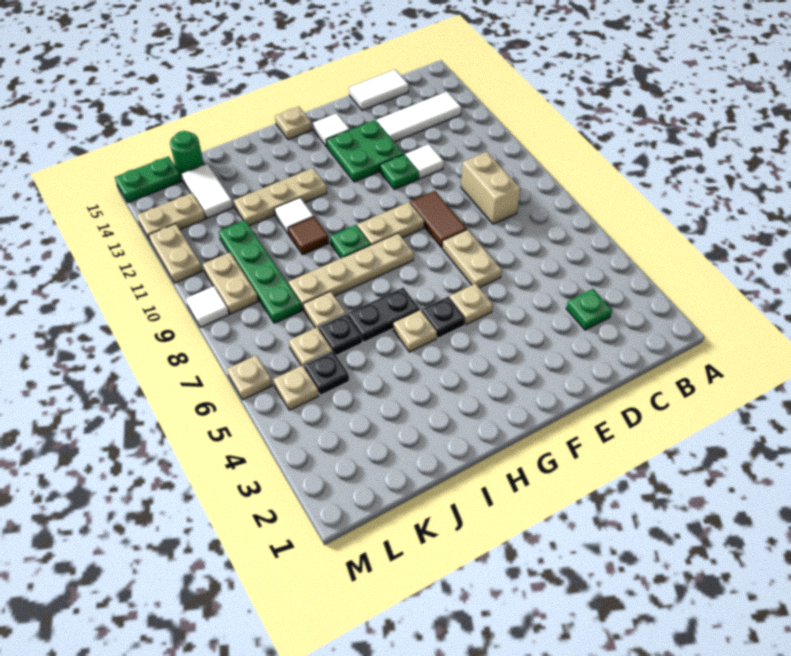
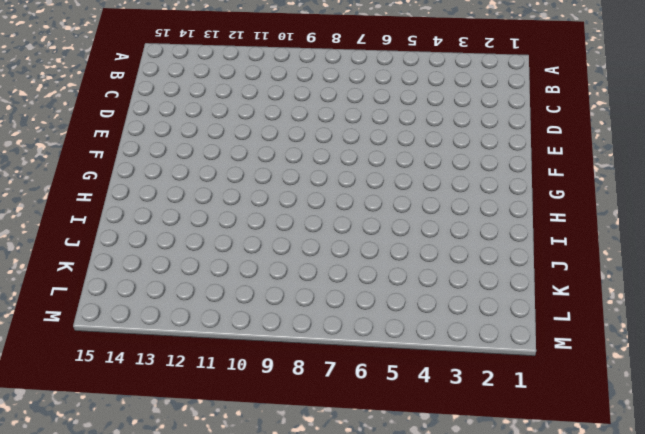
none -> white 1x3 tile [376,92,461,142]
none -> green 1x1 plate [566,289,612,330]
none -> tan 1x2 brick [461,152,520,224]
none -> white 1x2 tile [349,70,409,110]

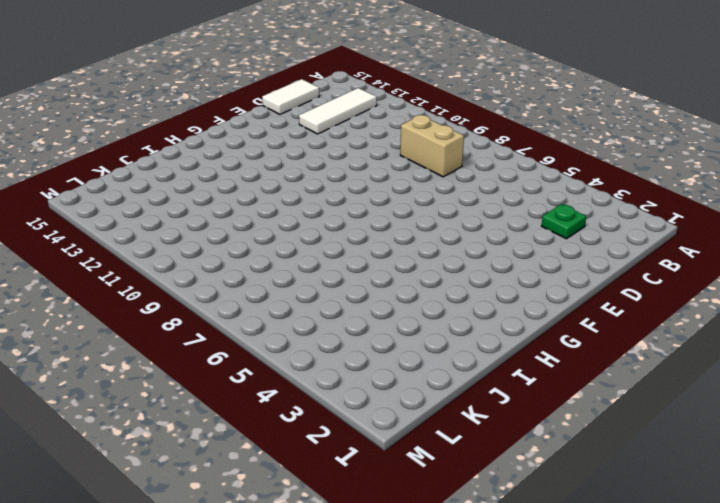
none -> white 1x1 tile [405,144,444,179]
none -> tan 1x2 plate [442,230,502,288]
none -> brown 1x2 tile [410,191,467,248]
none -> green 1x1 plate [380,154,419,190]

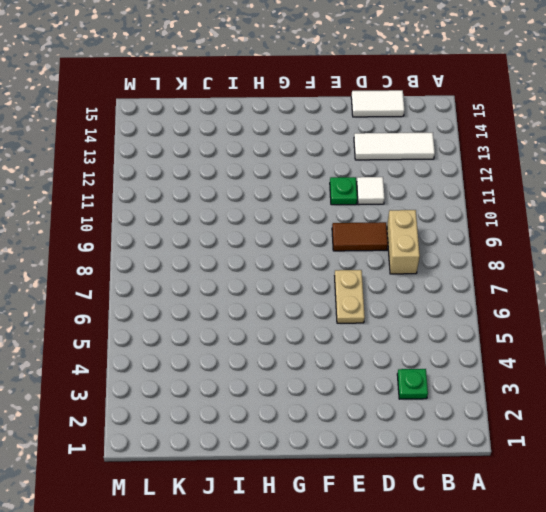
brown 1x2 tile [332,222,388,251] -> brown 1x2 tile turned to [410,191,467,248]
none -> green 2x2 plate [327,120,403,182]
none -> tan 1x1 plate [450,284,493,325]
none -> tan 1x2 plate [357,202,424,245]
none -> white 1x1 tile [313,113,350,147]

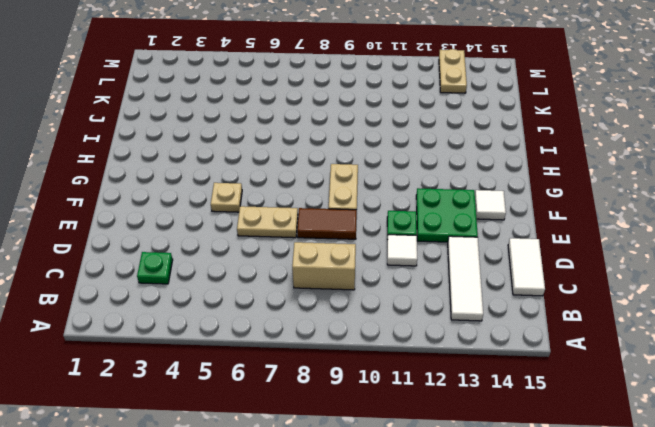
none -> black 1x1 plate [422,297,465,338]
none -> tan 1x4 plate [288,233,414,310]
none -> tan 1x1 plate [275,107,312,140]
none -> tan 1x1 plate [393,310,437,352]

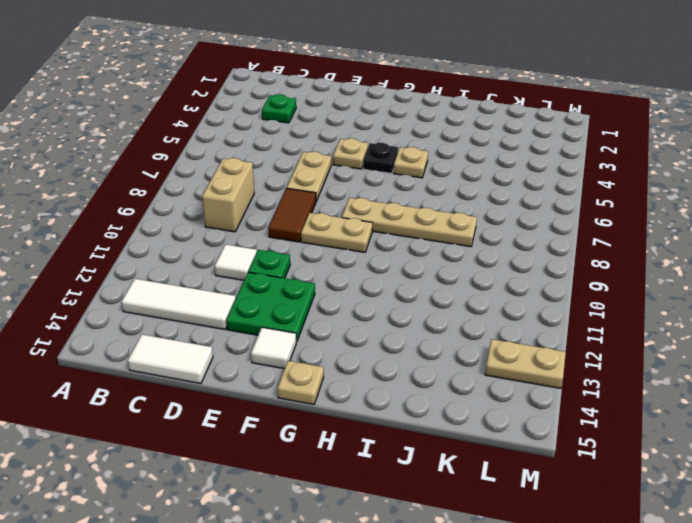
none -> black 1x2 plate [348,287,420,342]
none -> green 1x1 plate [330,225,371,258]
none -> tan 1x3 plate [234,168,327,226]
none -> brown 1x1 tile [288,217,329,255]

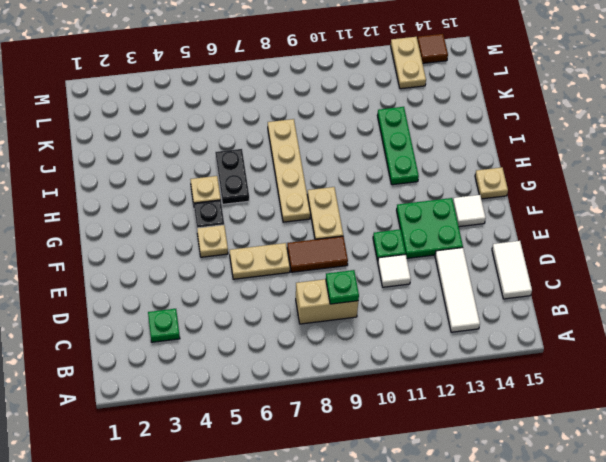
green 1x1 plate [326,270,359,304] -> green 1x1 plate moved to [330,225,371,258]
green 1x3 plate [377,107,419,185] -> tan 1x3 plate [234,168,327,226]
brown 1x1 tile [417,34,448,63] -> brown 1x1 tile moved to [288,217,329,255]
none -> white 1x1 tile [274,198,314,235]
none -> black 1x1 plate [319,314,362,355]
none -> tan 1x1 plate [303,291,346,329]
none -> black 1x1 plate [304,351,349,395]

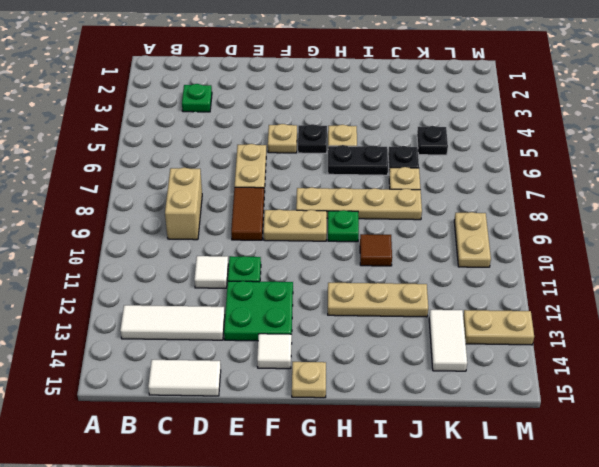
none -> white 1x1 tile [274,198,314,235]
none -> tan 1x1 plate [289,327,332,368]
none -> green 1x4 plate [219,220,302,323]
none -> green 1x1 round brick [170,131,204,176]

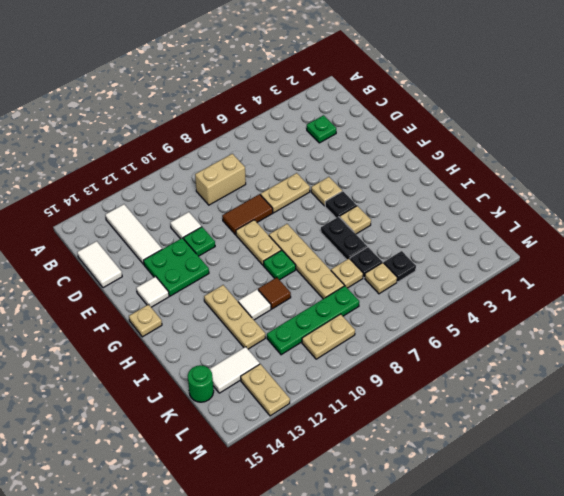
none -> tan 1x1 plate [273,365,319,410]
none -> green 1x2 plate [115,156,181,203]
none -> tan 1x1 plate [227,355,272,400]
none -> white 1x1 tile [186,286,229,327]

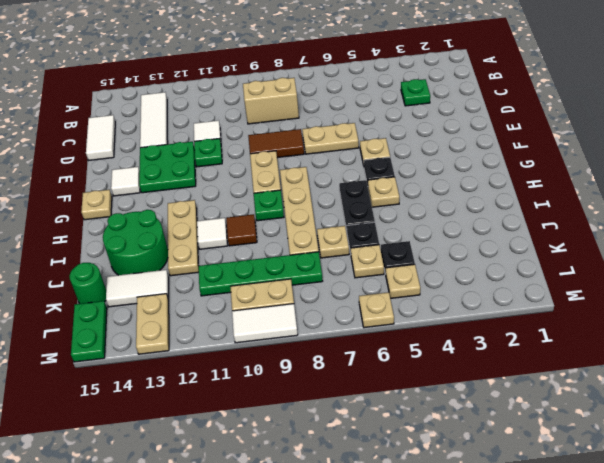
green 2x2 round brick [103,210,168,275] -> none
white 1x2 tile [232,304,298,343] -> white 1x1 tile [186,286,229,327]
none -> tan 1x2 plate [149,224,202,283]

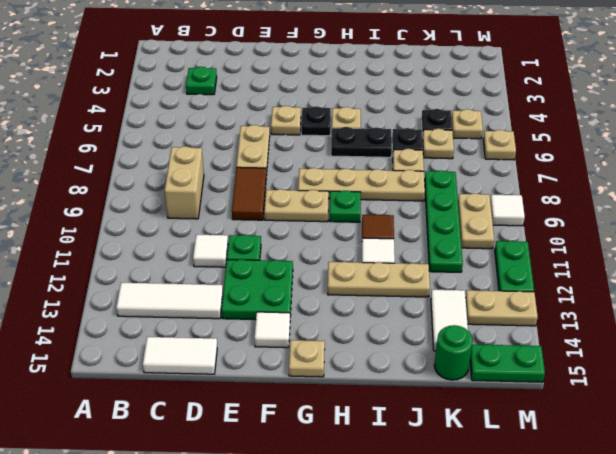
green 1x2 plate [495,241,534,292] -> tan 1x2 plate [149,224,202,283]

